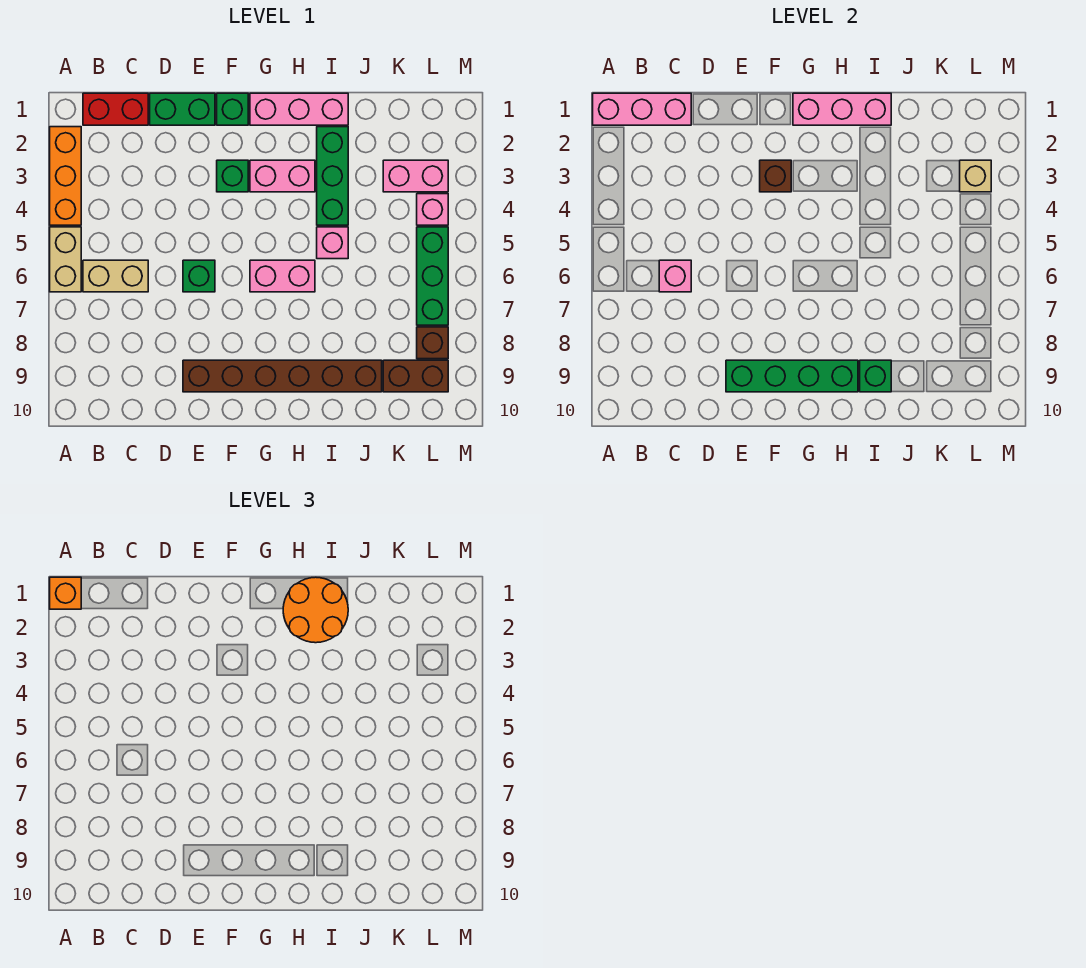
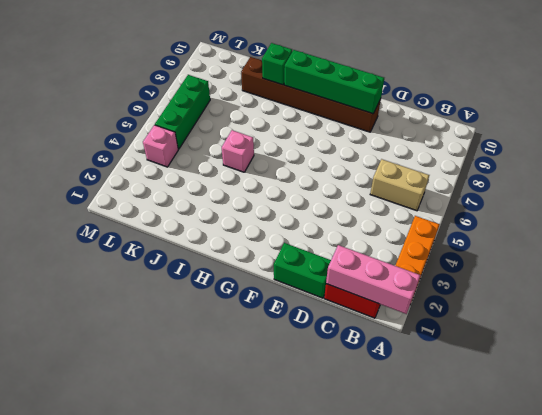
none -> tan 1x2 brick [50,227,81,292]
none -> green 1x1 brick [183,260,215,292]
none -> green 1x1 brick [217,93,248,125]

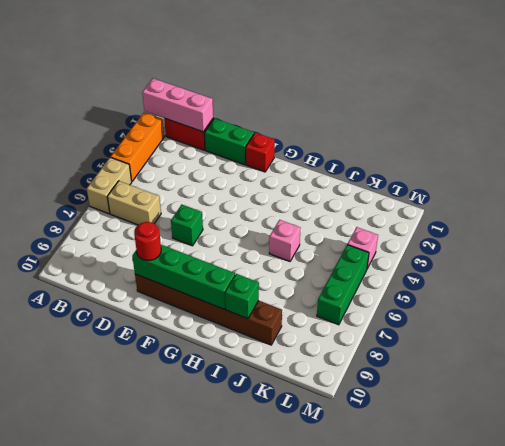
red 1x1 round brick [134,222,161,260] -> none
red 1x1 brick [246,133,275,172] -> green 1x1 brick [217,93,248,125]
none -> green 1x1 brick [217,160,248,192]
none -> pink 1x3 brick [250,93,348,125]
none -> pink 1x2 brick [250,160,315,192]

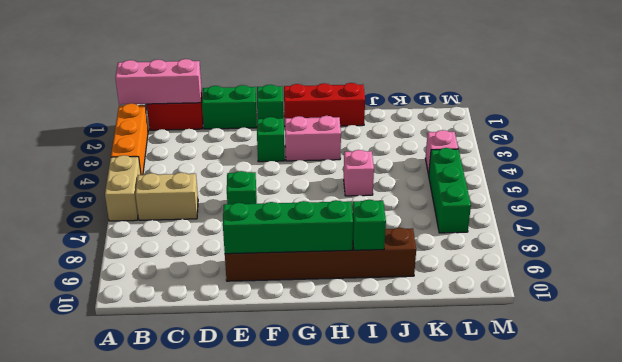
red 1x3 brick [284,83,365,126] -> pink 1x3 brick [250,93,348,125]
none -> pink 1x2 brick [250,260,315,292]
none -> green 1x3 brick [317,127,348,225]
none -> pink 1x2 brick [383,160,448,192]

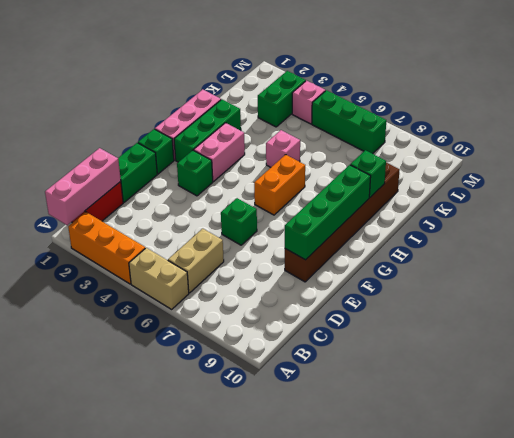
green 1x3 brick [174,100,241,162] -> green 1x3 brick turned to [317,127,348,225]
orange 1x2 brick [254,155,305,215] -> pink 1x2 brick [250,260,315,292]
green 1x2 brick [258,71,306,127] -> pink 1x2 brick [383,160,448,192]
none -> brown 1x2 brick [383,360,448,392]
none -> brown 1x1 brick [417,327,448,359]
none -> pink 1x1 brick [659,260,691,292]

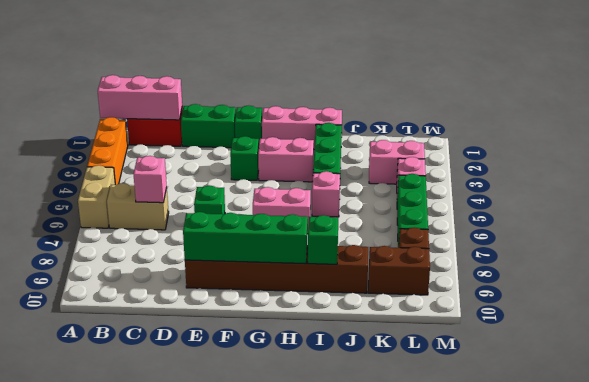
none -> brown 1x1 brick [760,160,791,192]
none -> pink 1x3 brick [793,93,891,125]
none -> tan 1x1 brick [960,160,991,192]

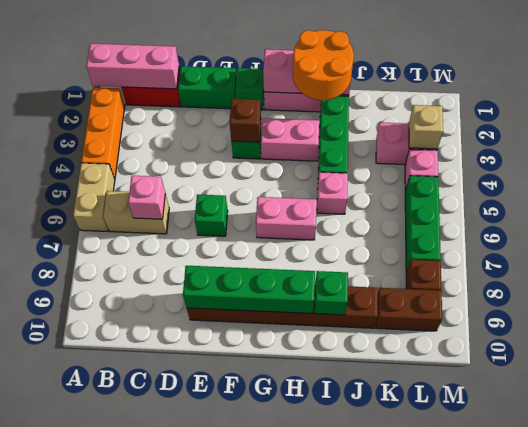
none -> orange 1x1 brick [50,577,81,609]

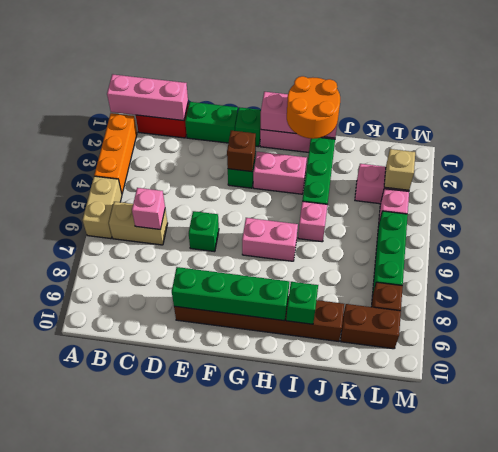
none -> orange 1x1 brick [50,577,81,609]

